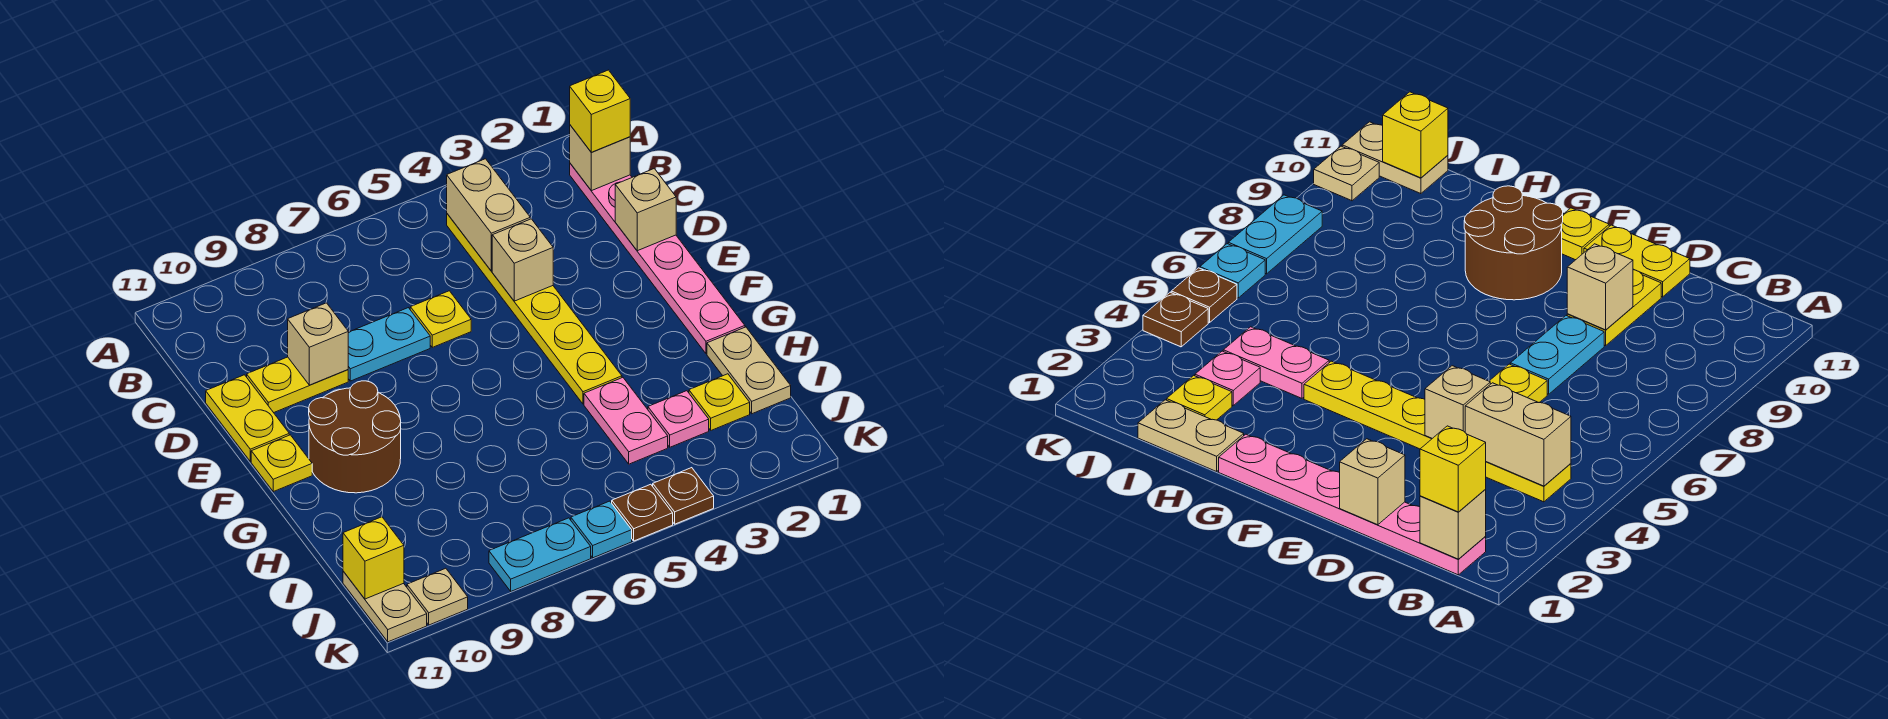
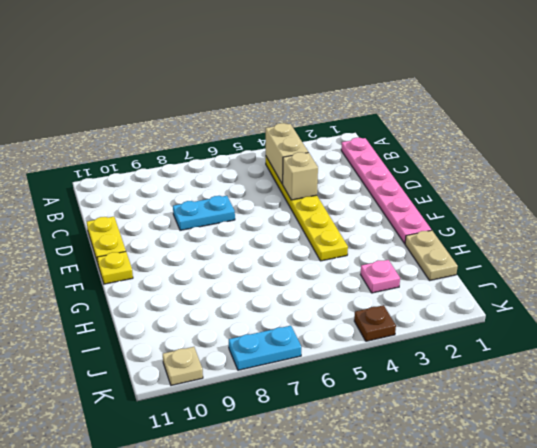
none -> yellow 1x1 plate [410,291,471,347]
none -> yellow 1x2 plate [247,357,348,413]
none -> brown 2x2 round brick [309,381,401,493]

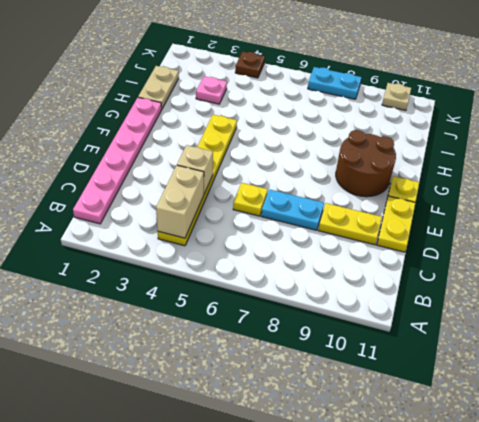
none -> pink 1x2 plate [584,378,668,464]
none -> yellow 1x1 plate [689,374,750,430]
none -> tan 1x2 plate [343,571,427,642]

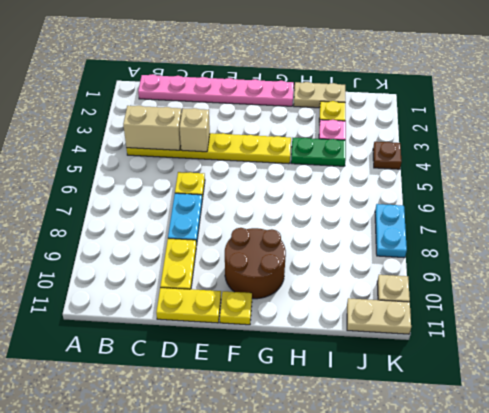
green 1x2 plate [291,138,346,166] -> pink 1x2 plate [584,378,668,464]
none -> brown 1x1 plate [612,484,673,541]
none -> cyan 1x1 plate [571,501,632,558]
none -> tan 1x1 brick [570,125,630,191]

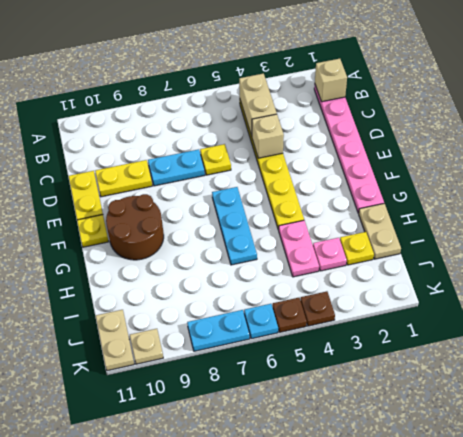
cyan 1x3 plate [212,187,257,265] -> none
none -> tan 1x1 brick [615,169,676,251]
none -> tan 1x1 brick [288,303,348,385]
none -> yellow 1x1 brick [343,517,404,599]

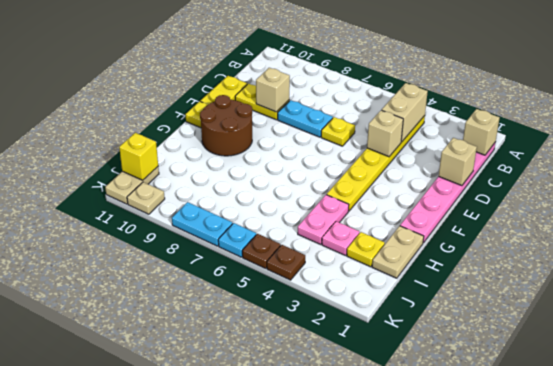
none -> yellow 1x1 brick [570,70,630,152]

